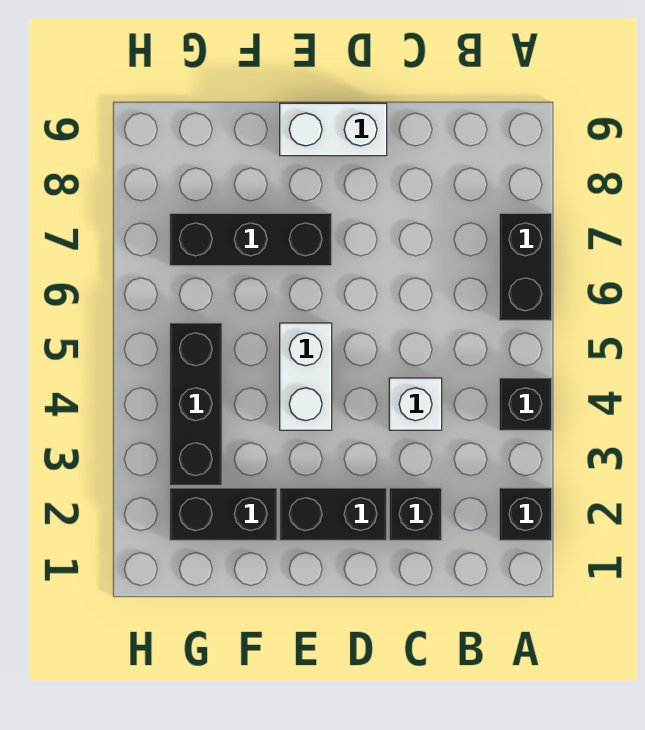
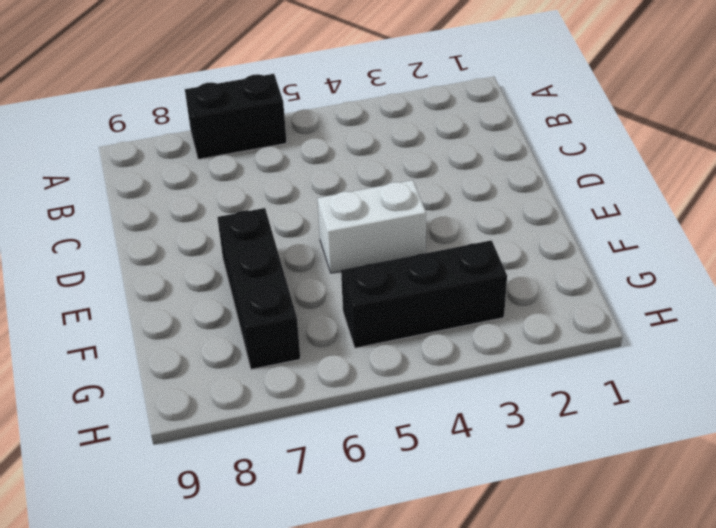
none -> black 1x1 brick [499,488,552,540]
none -> black 1x1 brick [499,378,552,430]

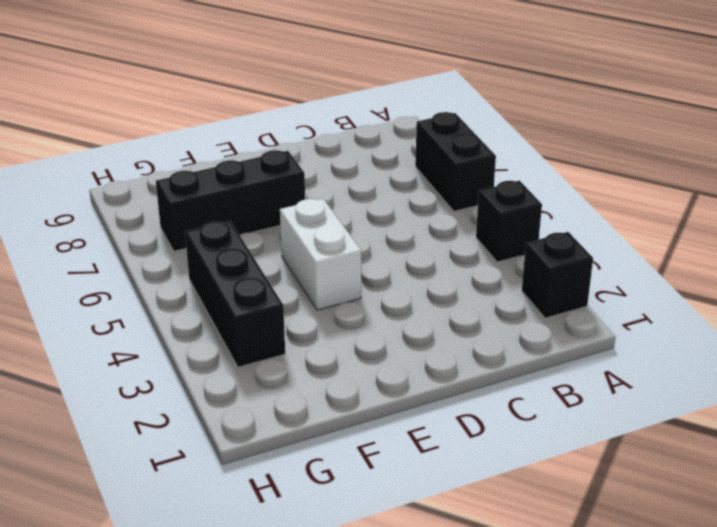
none -> black 1x1 brick [389,488,442,540]
none -> white 1x1 brick [389,378,442,430]

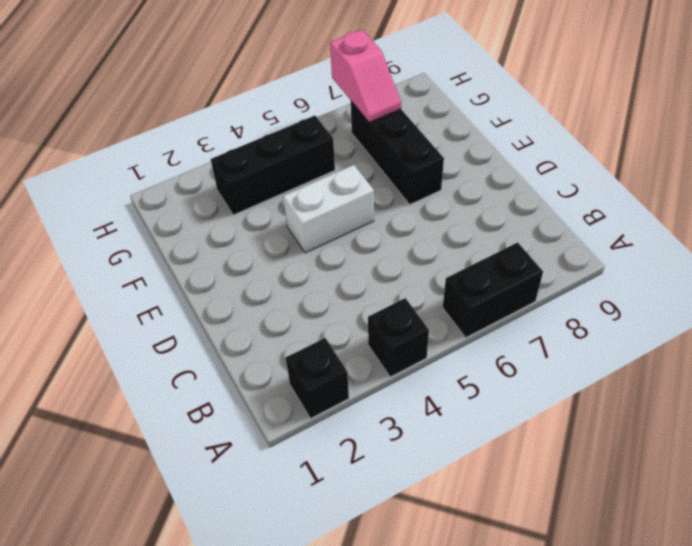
pink 1x2 slope [330,30,401,122] -> none
none -> black 1x1 brick [389,488,442,540]
none -> white 1x1 brick [389,378,442,430]

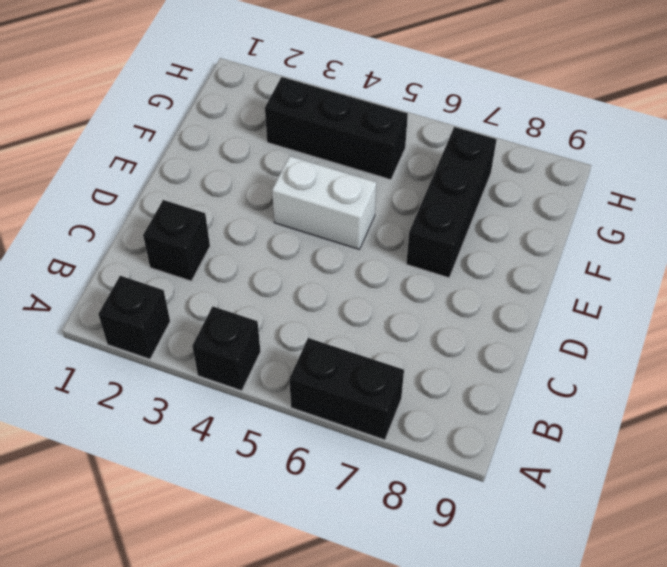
none -> white 1x1 brick [389,378,442,430]
none -> black 1x2 brick [280,488,387,540]

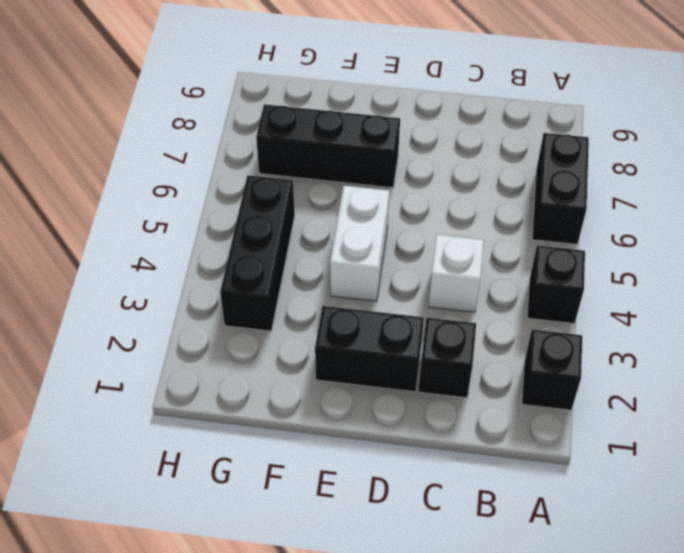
none -> white 1x2 brick [280,103,387,156]
none -> black 1x2 brick [170,488,277,540]

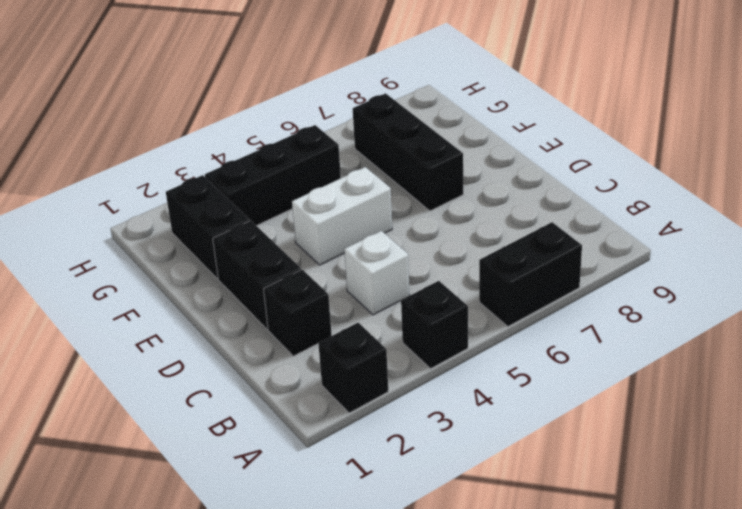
none -> white 1x2 brick [280,103,387,156]

